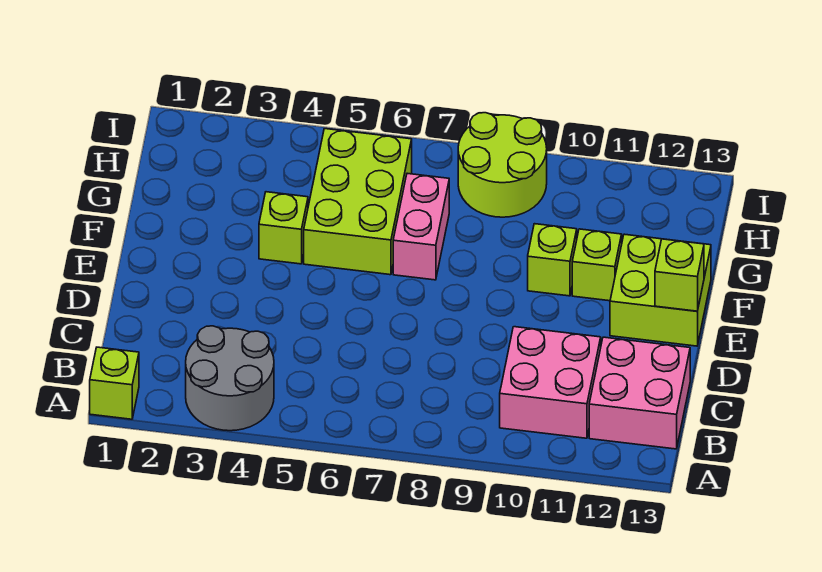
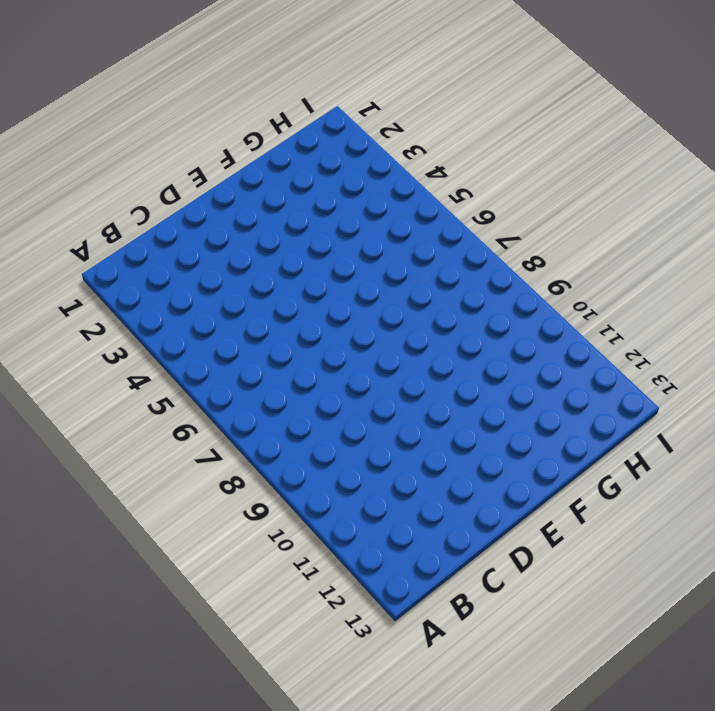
none -> lime 1x1 brick [90,347,139,419]
none -> grey 2x2 round brick [186,326,274,431]
none -> pink 2x2 brick [500,327,601,438]

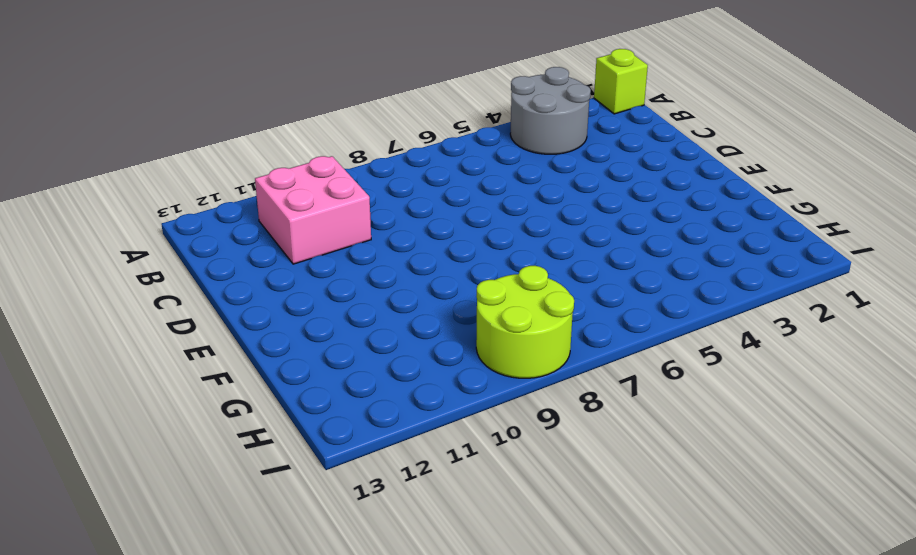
none -> pink 2x2 brick [589,337,690,449]
none -> lime 2x2 brick [610,234,711,346]
none -> lime 1x1 brick [259,192,308,264]

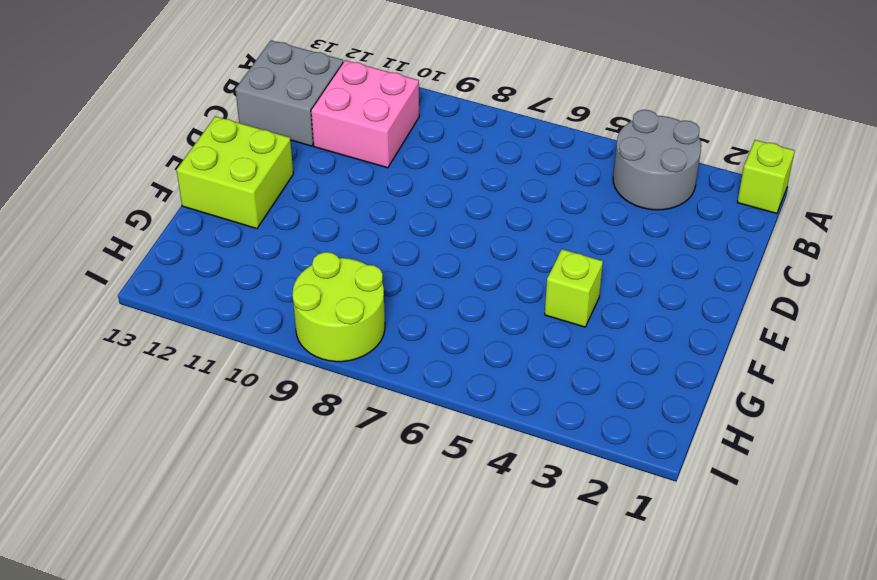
grey 2x2 brick [235,40,343,146] -> pink 2x2 brick [589,337,690,449]
none -> lime 2x3 brick [304,129,412,275]
none -> pink 1x2 brick [393,173,449,280]
none -> lime 1x1 brick [528,224,577,296]

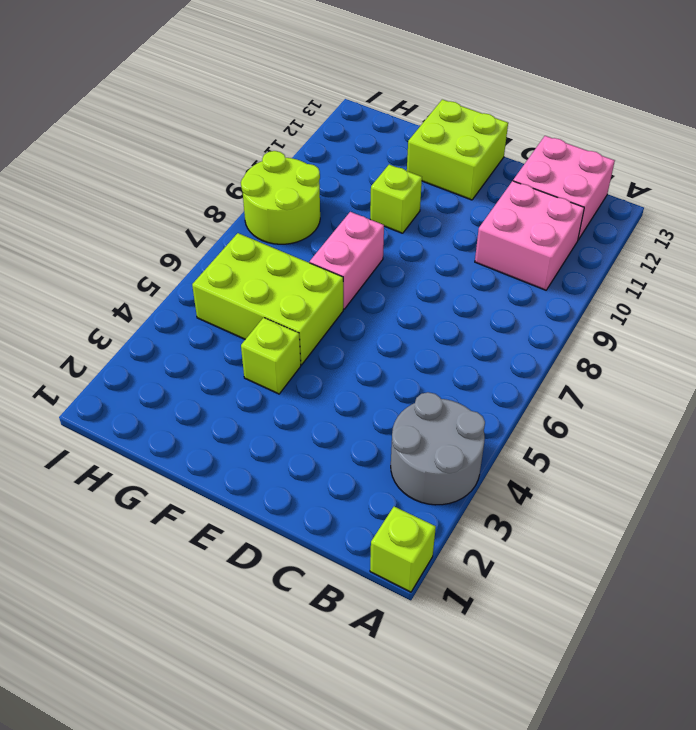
pink 1x2 brick [310,212,384,309] -> pink 1x2 brick turned to [393,173,449,280]
none -> lime 1x1 brick [572,229,622,301]
none -> lime 1x1 brick [655,239,704,311]

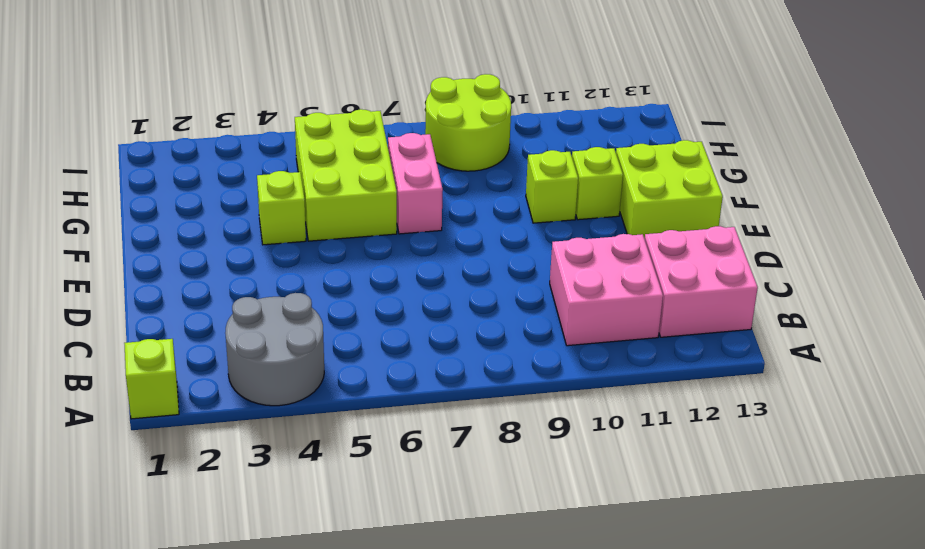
none -> lime 1x1 brick [655,239,704,311]

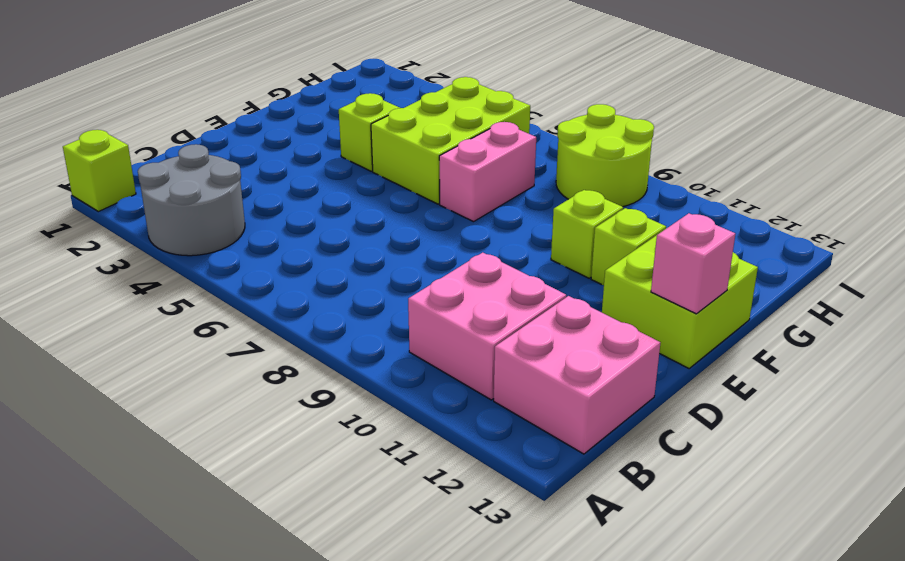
pink 1x1 brick [651,213,735,314] -> lime 1x1 brick [655,239,704,311]

